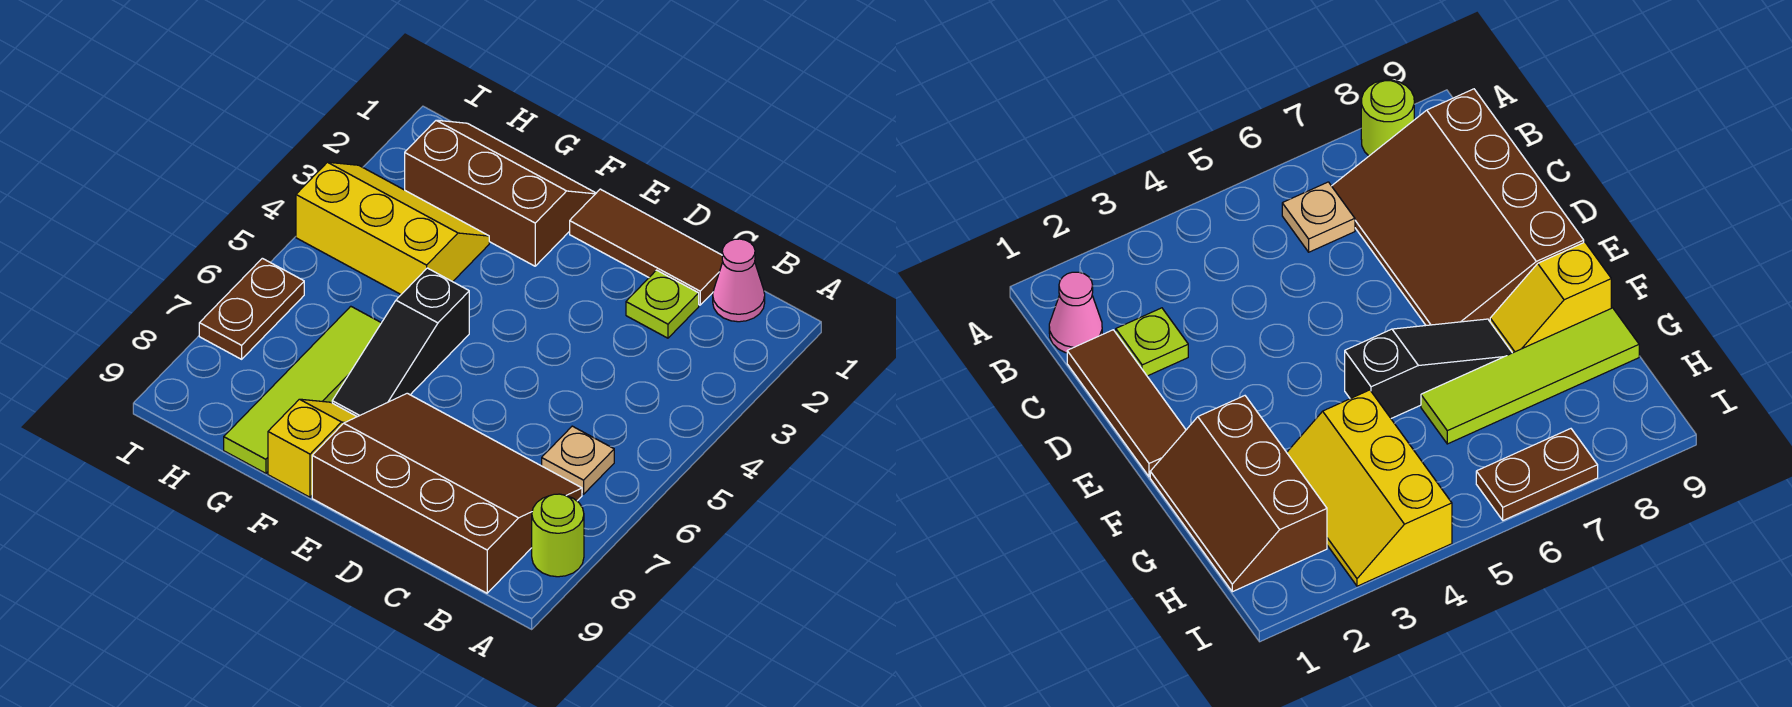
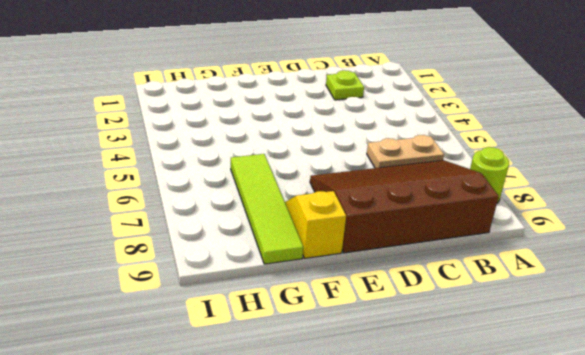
tan 1x2 plate [367,135,444,168] -> tan 1x1 plate [542,426,614,494]
none -> pink 1x1 cone [713,239,765,322]
none -> brown 1x3 tile [570,189,723,305]
none -> brown 2x3 slope [405,120,596,266]

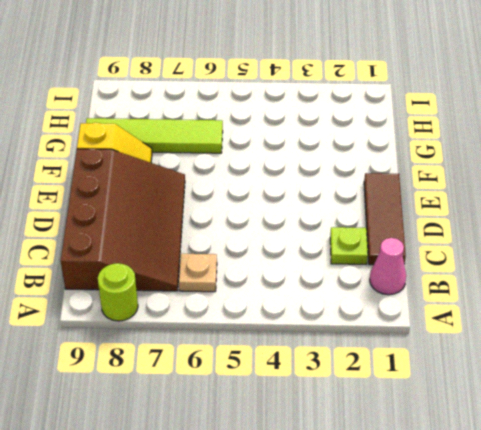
none -> brown 2x3 slope [405,120,596,266]
none -> black 1x3 slope [332,268,469,417]
none -> yellow 2x3 slope [296,162,489,294]

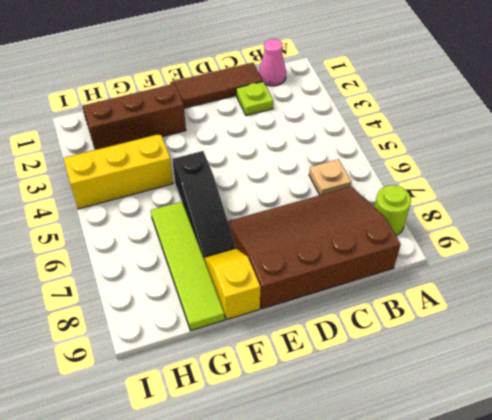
none -> brown 1x2 plate [199,258,304,359]

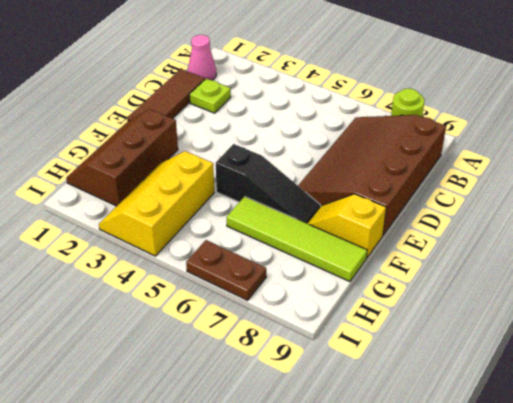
none -> tan 1x1 plate [542,426,614,494]

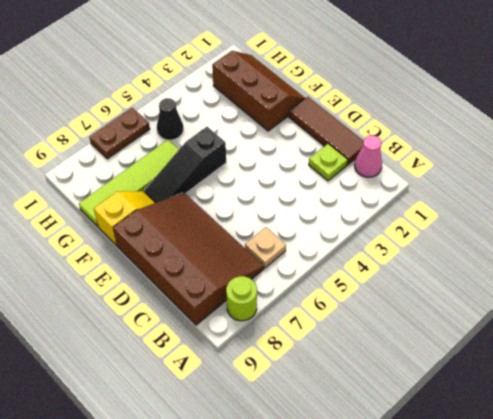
black 1x1 cone [157,98,183,140] -> none
none -> yellow 2x3 slope [296,162,489,294]

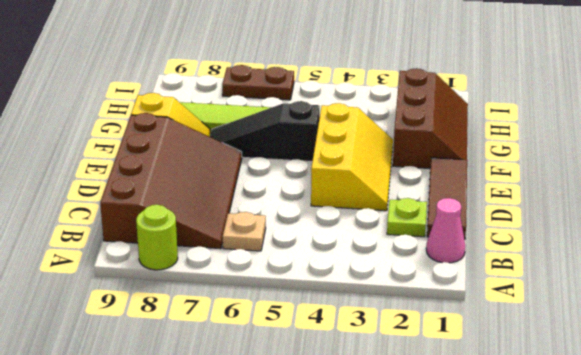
yellow 2x3 slope [311,103,393,211] -> yellow 2x3 slope moved to [296,162,489,294]

